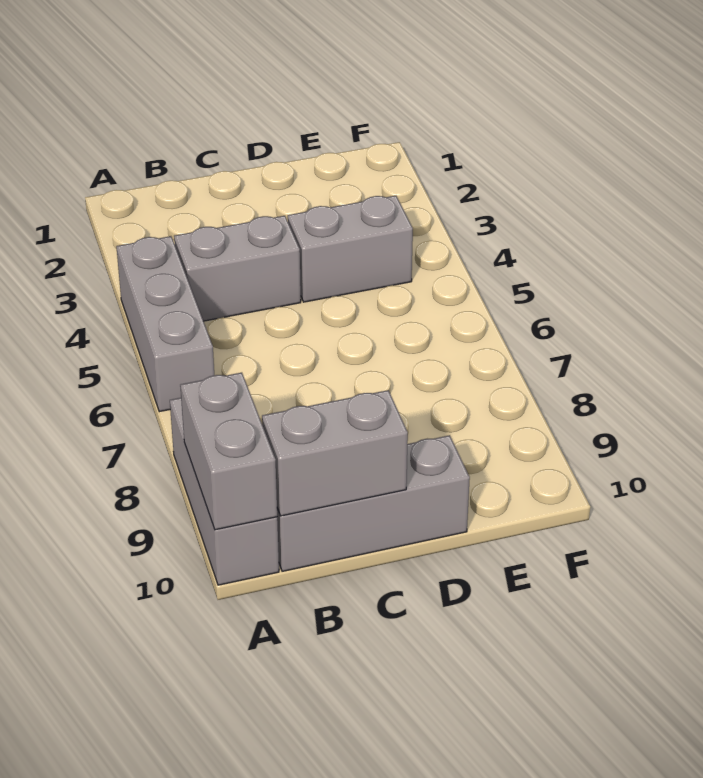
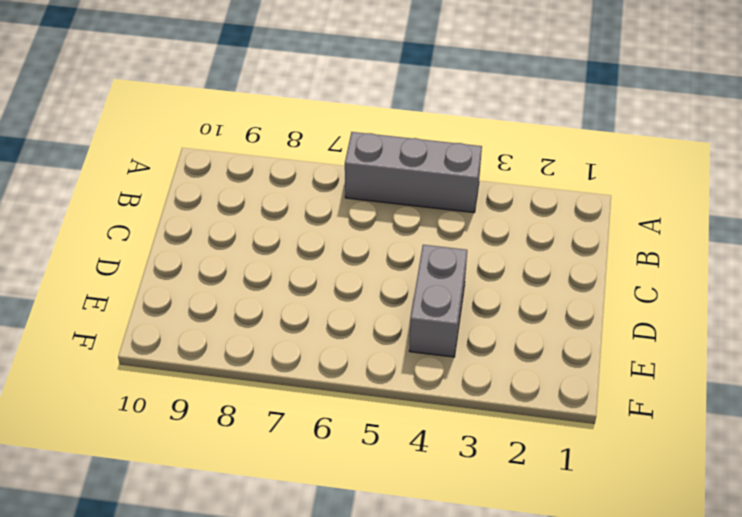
none -> grey 1x3 brick [170,398,279,585]
none -> grey 1x2 brick [174,216,301,321]

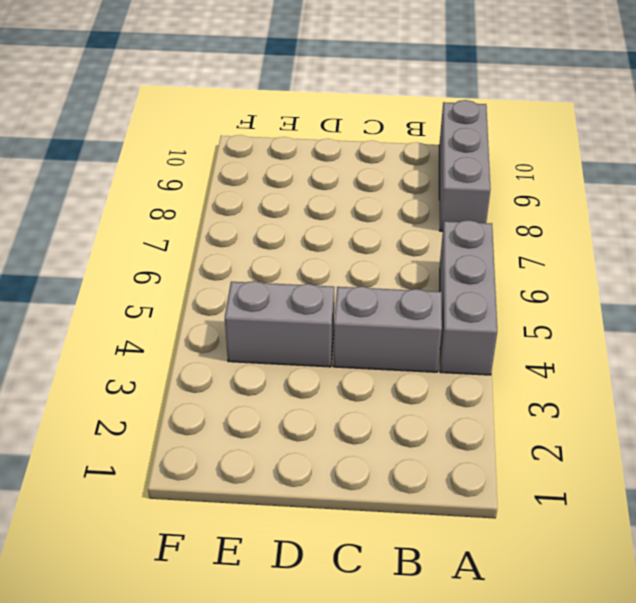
none -> grey 1x3 brick [277,435,470,571]
none -> grey 1x2 brick [180,373,277,530]

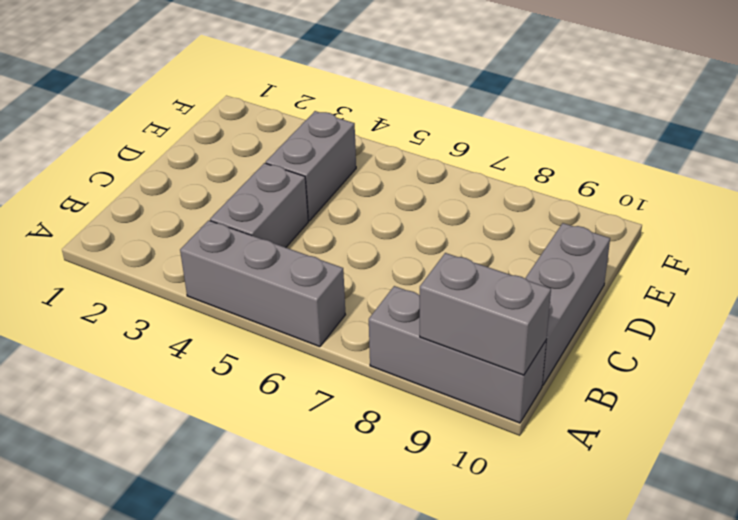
none -> grey 1x2 brick [262,390,408,516]

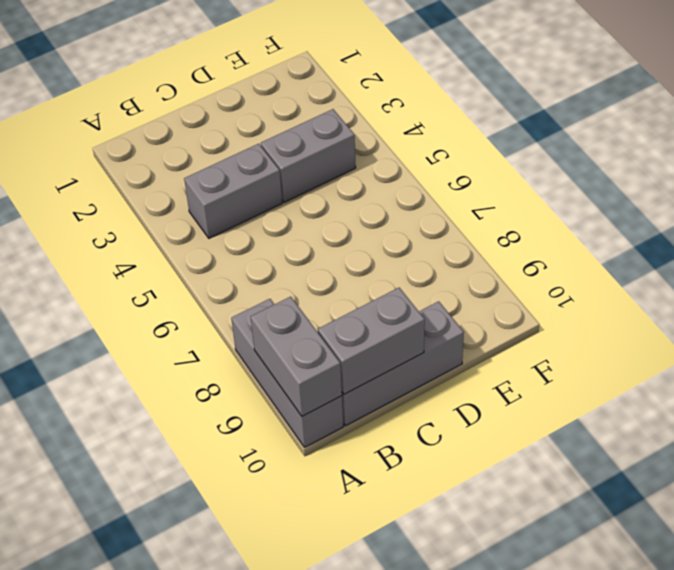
none -> grey 1x3 brick [116,236,214,412]

